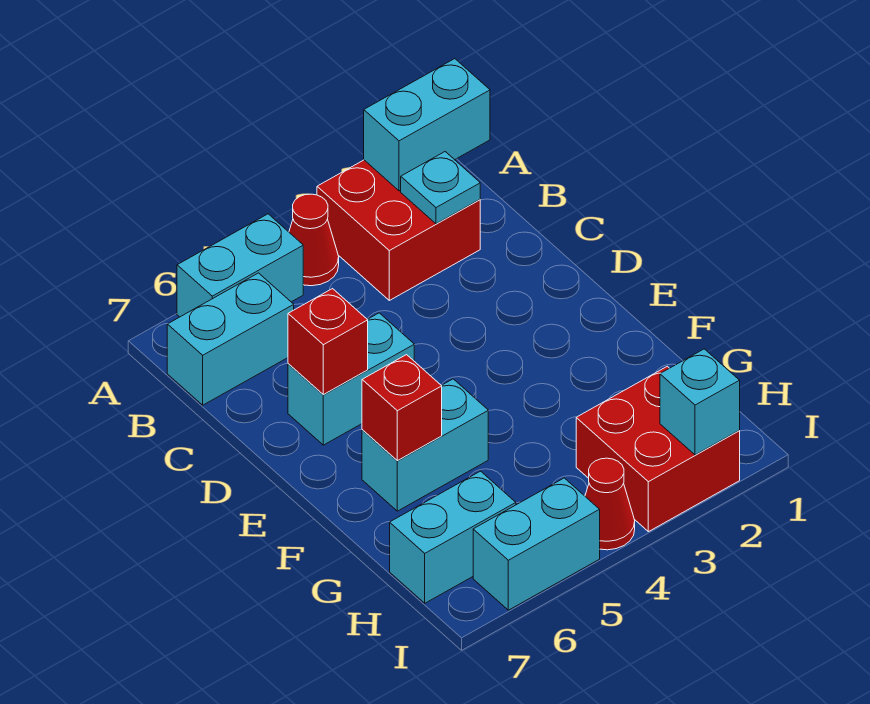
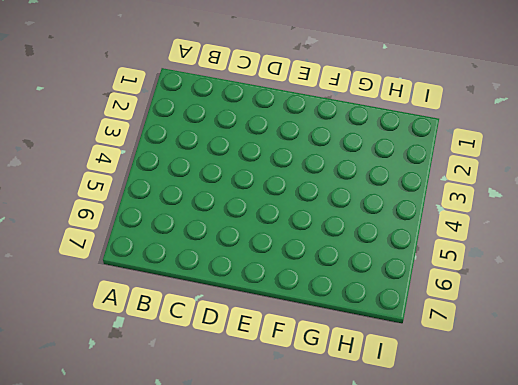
none -> red 2x2 brick [317,160,480,300]
none -> red 1x1 cone [289,194,339,286]
none -> cyan 1x2 brick [177,214,303,317]

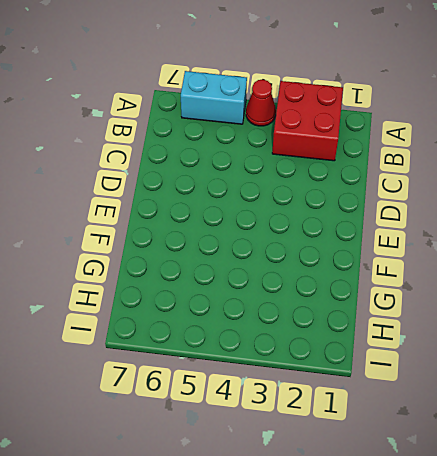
none -> cyan 1x2 brick [167,273,294,405]
none -> cyan 1x2 brick [288,313,414,445]
none -> cyan 1x2 brick [362,379,488,511]

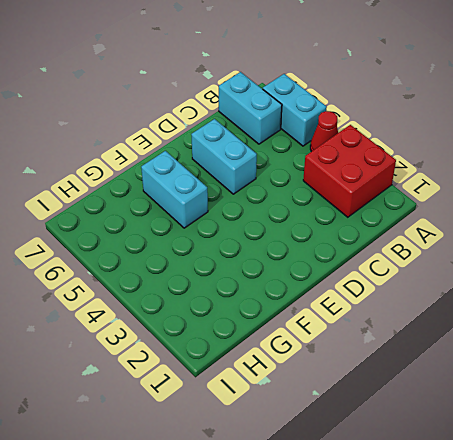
none -> red 2x2 brick [576,366,740,532]
none -> cyan 1x2 brick [390,471,516,603]
none -> red 1x1 cone [585,458,635,550]

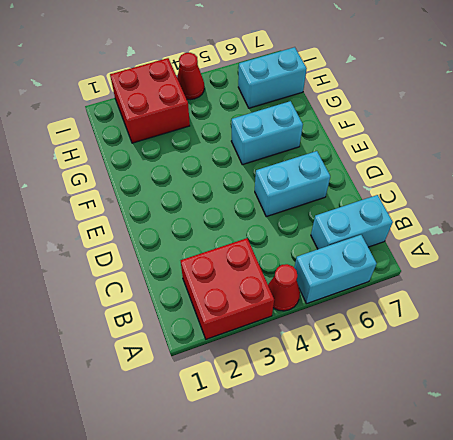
none -> cyan 1x2 brick [473,478,600,610]
none -> cyan 1x2 brick [364,59,490,191]
none -> cyan 1x1 plate [401,152,480,224]

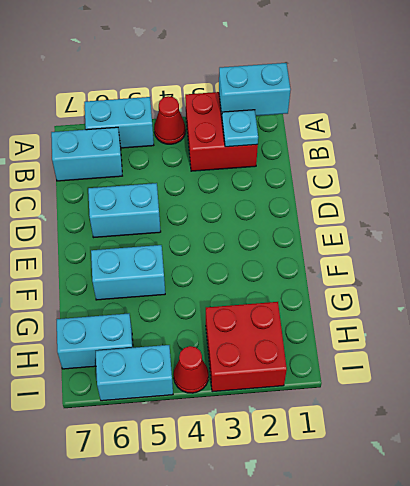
none -> red 1x1 brick [288,289,368,395]
none -> red 1x1 brick [362,355,442,461]
none -> cyan 1x1 brick [660,349,740,455]

